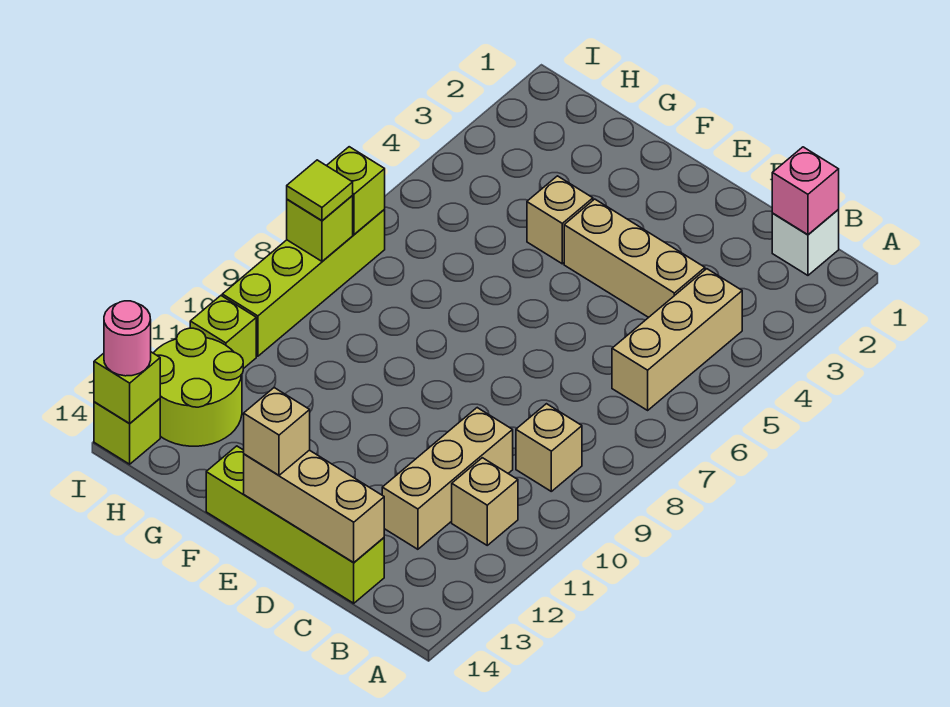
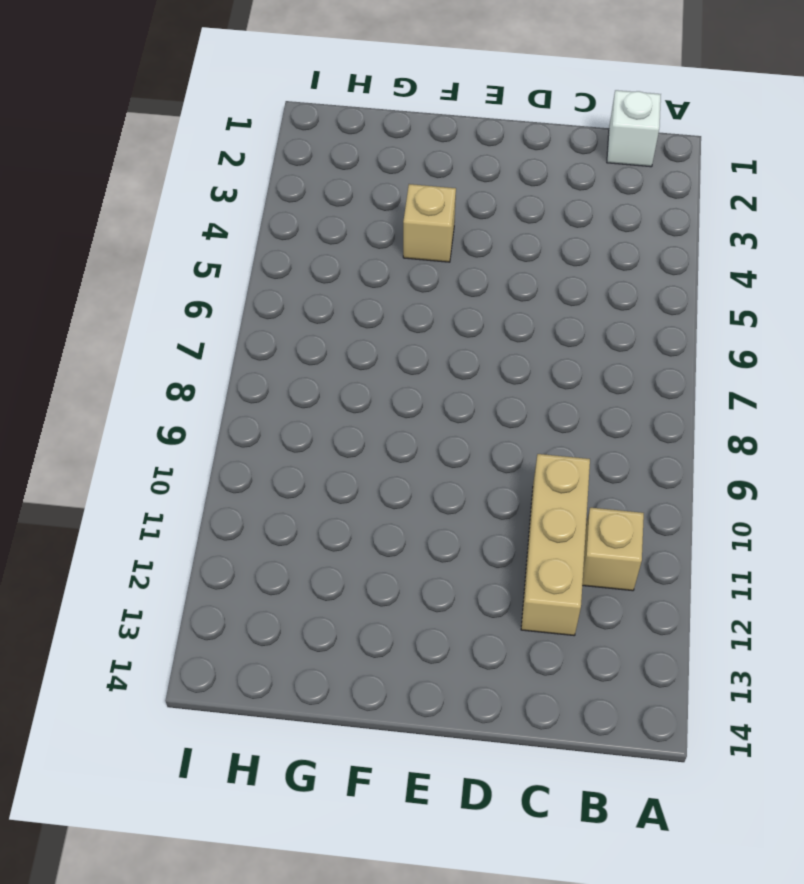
none -> tan 1x3 brick [612,269,742,410]
none -> tan 1x1 brick [516,404,582,491]
none -> tan 1x3 brick [564,199,705,317]

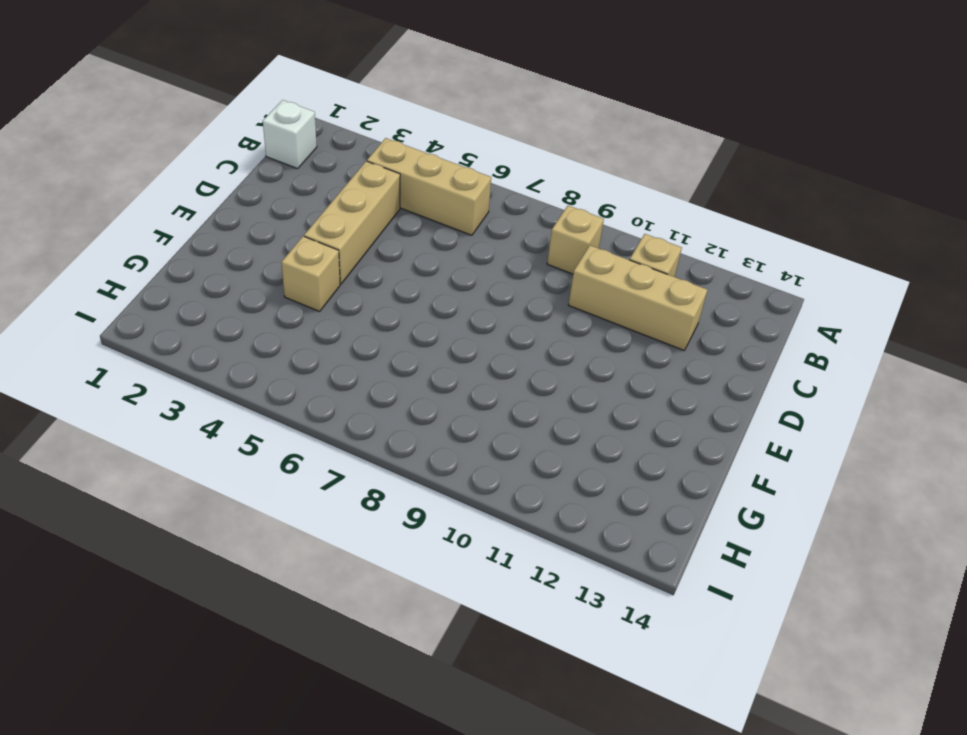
none -> lime 1x4 brick [206,446,384,603]
none -> lime 2x2 round brick [154,328,243,446]
none -> lime 1x4 brick [222,210,385,356]

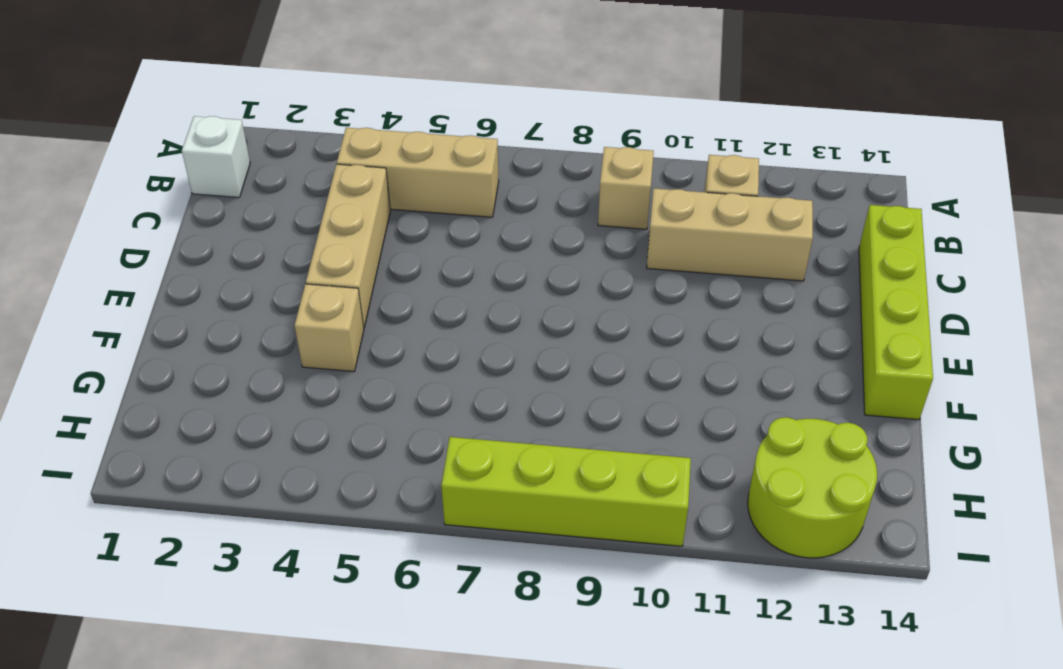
none -> lime 1x1 brick [190,296,256,369]
none -> lime 1x1 brick [94,399,160,464]
none -> pink 1x1 brick [772,147,839,235]

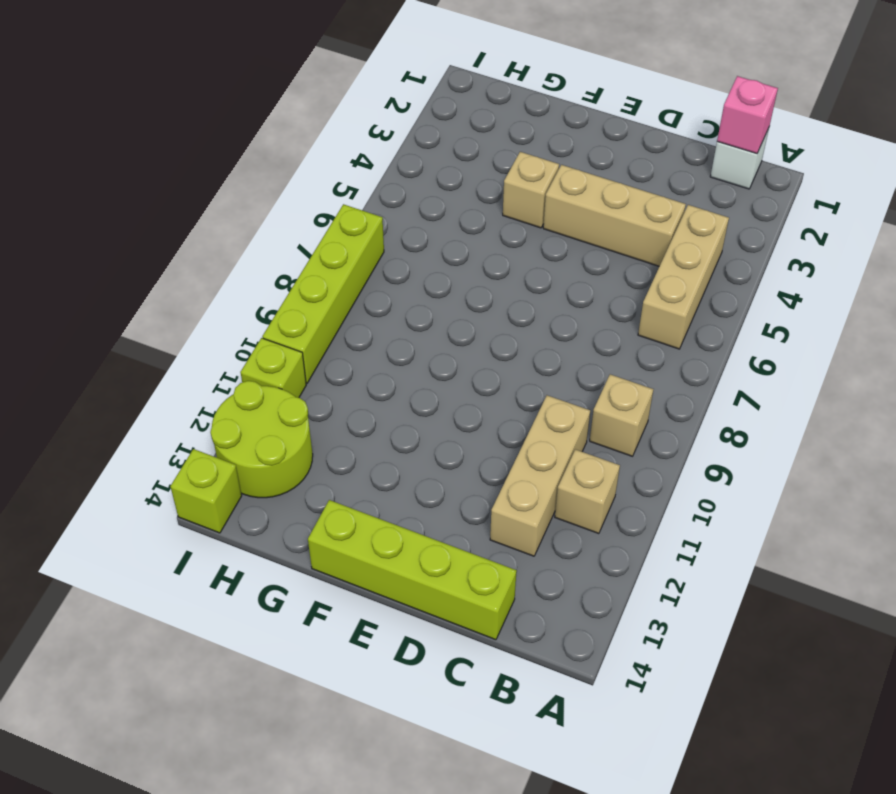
none -> tan 1x3 brick [244,450,384,563]
none -> lime 1x1 brick [327,147,385,234]
none -> lime 1x1 brick [287,196,353,261]

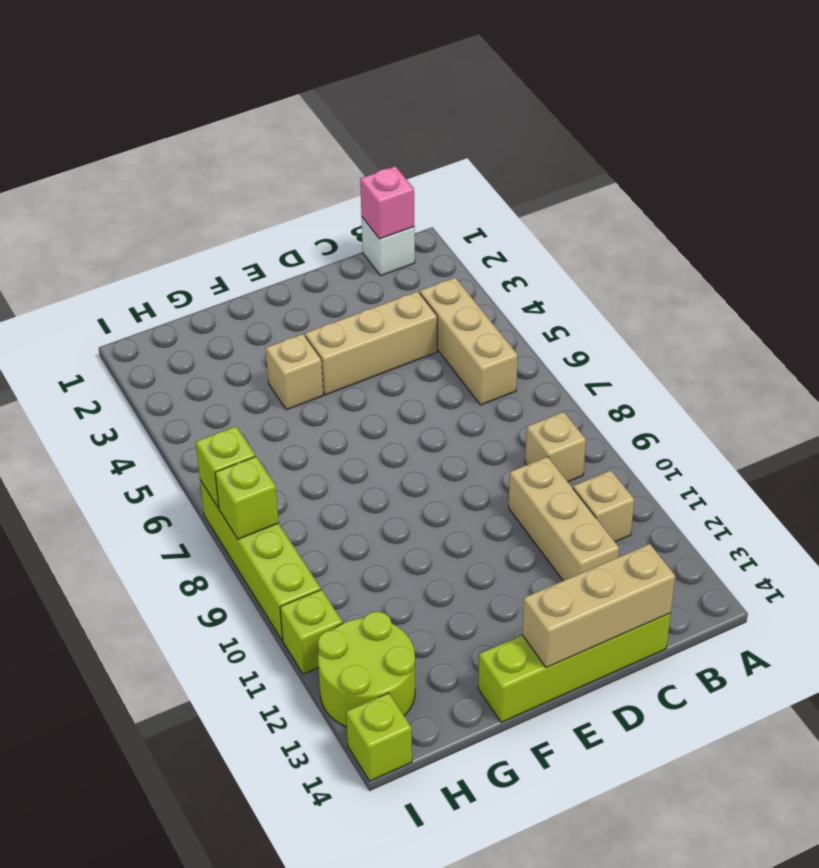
none -> lime 1x1 brick [94,352,160,424]
none -> tan 1x1 brick [244,388,310,475]
none -> lime 1x1 tile [287,160,353,221]

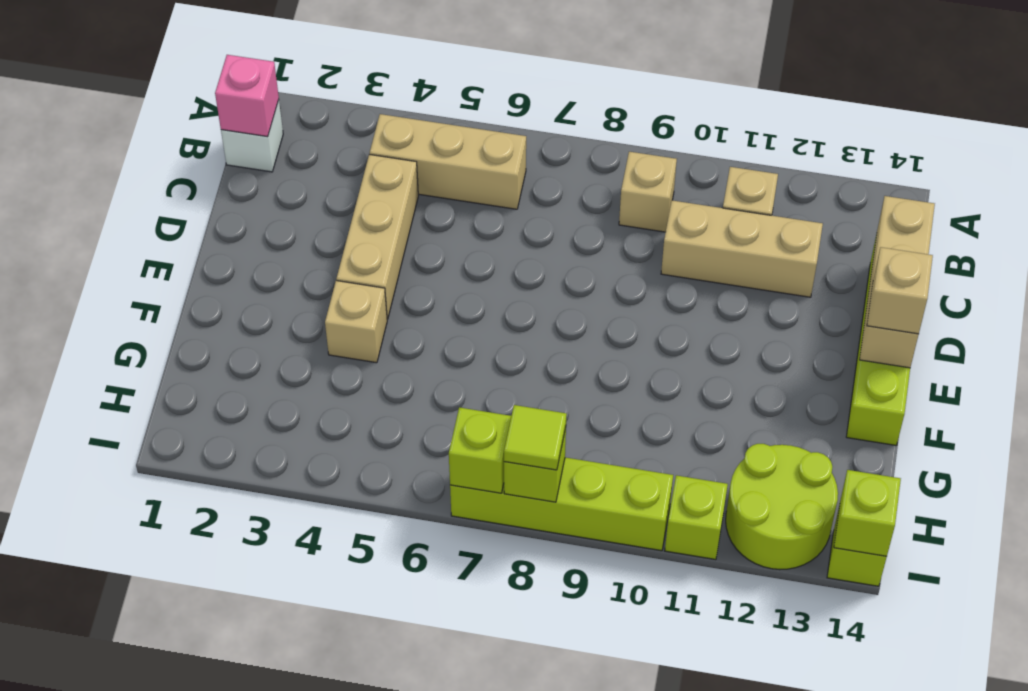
none -> pink 1x1 round brick [104,301,151,376]

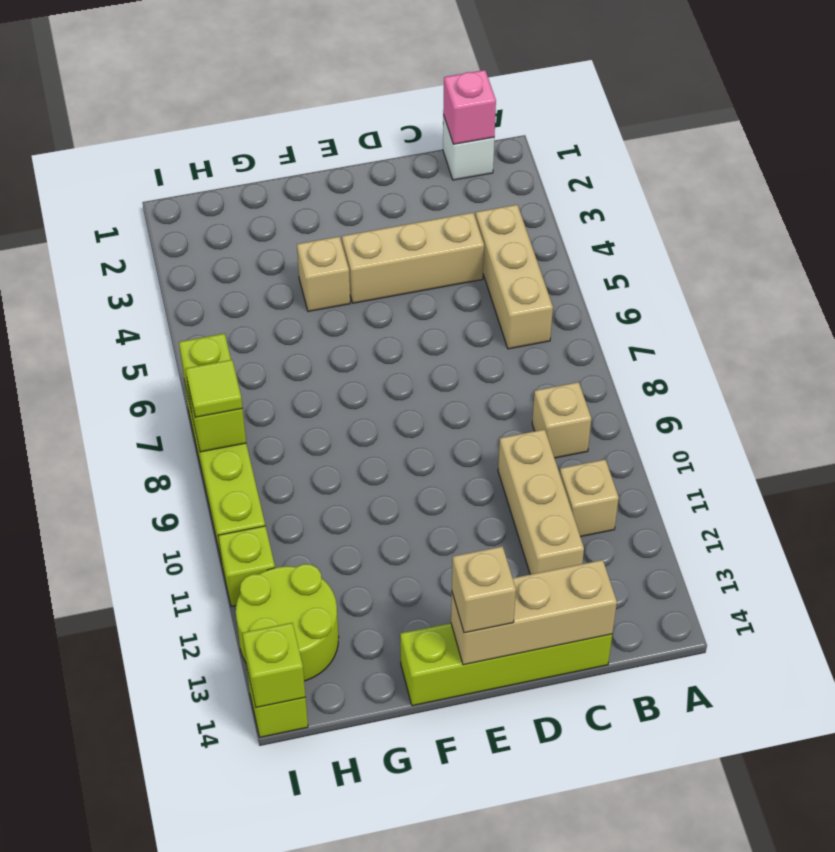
none -> pink 1x1 round brick [104,301,151,376]

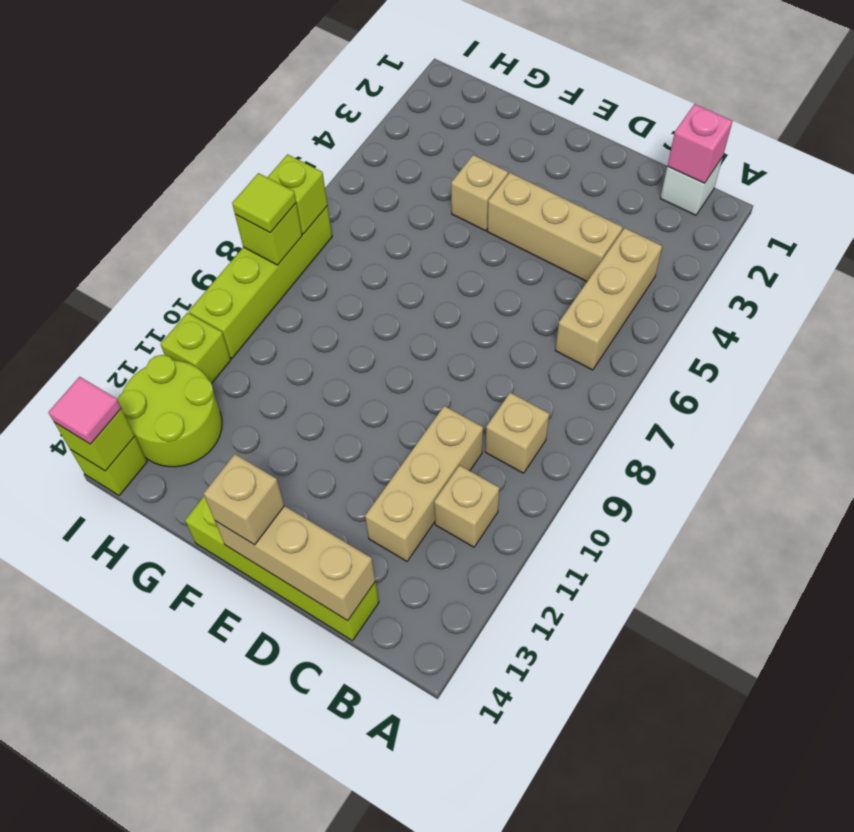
pink 1x1 tile [48,377,121,444] -> pink 1x1 round brick [104,301,151,376]

